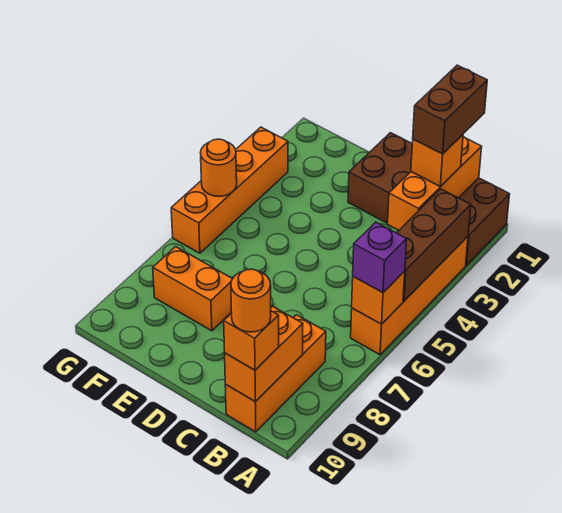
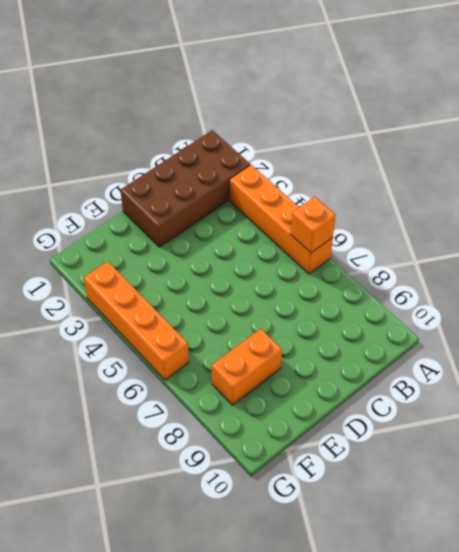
none -> orange 1x3 brick [225,315,326,432]
none -> brown 1x3 brick [397,189,471,301]
none -> orange 1x3 brick [388,137,482,230]

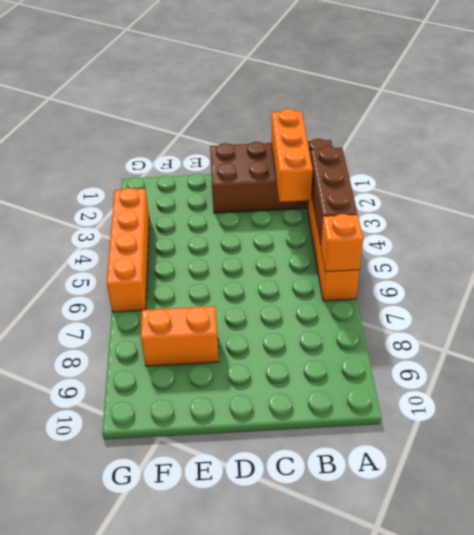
none -> orange 1x3 brick [225,315,326,432]
none -> orange 1x2 brick [225,306,303,402]
none -> orange 1x1 round brick [201,139,237,196]

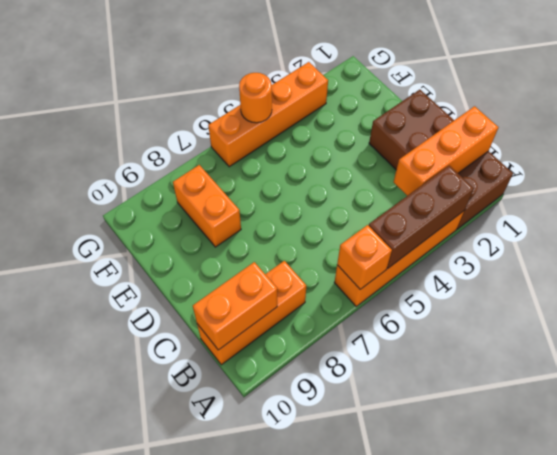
none -> purple 1x1 brick [353,222,407,293]
none -> orange 1x1 brick [411,135,463,187]
none -> orange 1x1 brick [224,311,279,370]

